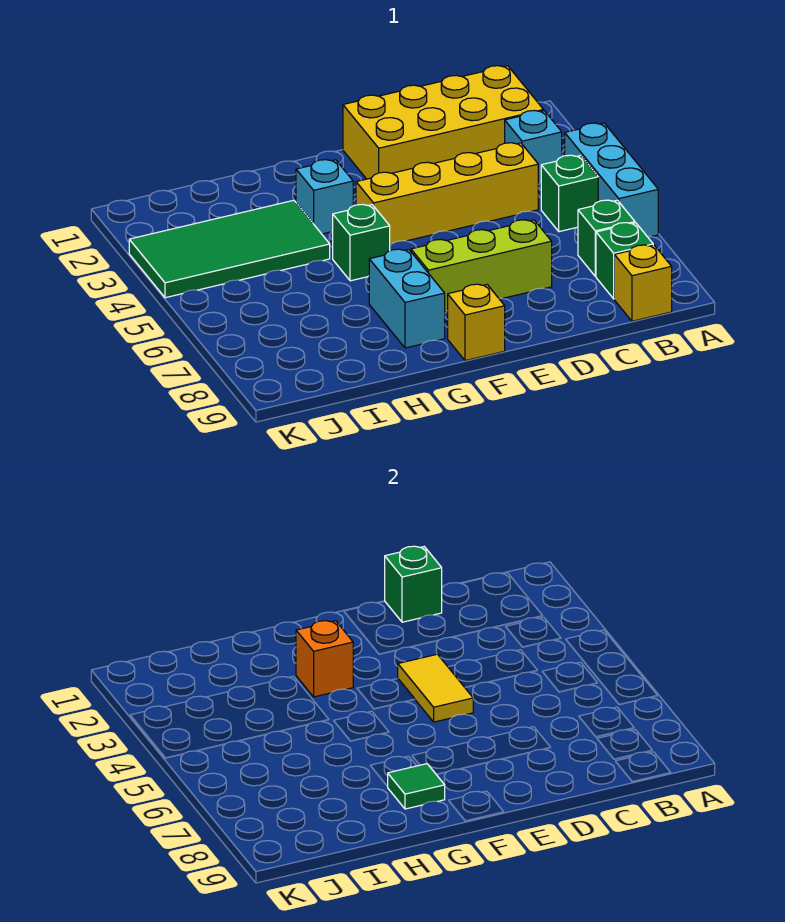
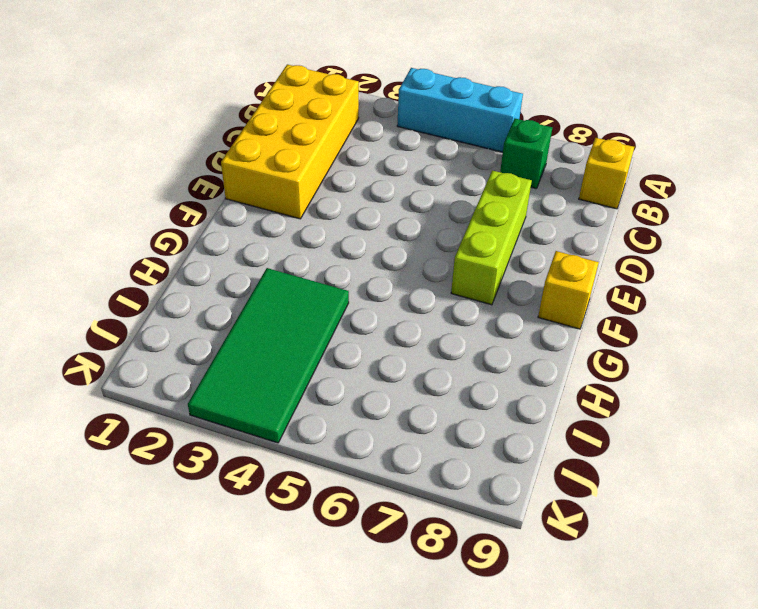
none -> cyan 1x1 brick [505,111,562,183]
none -> green 1x1 brick [541,155,598,232]
none -> green 1x1 brick [596,223,653,299]

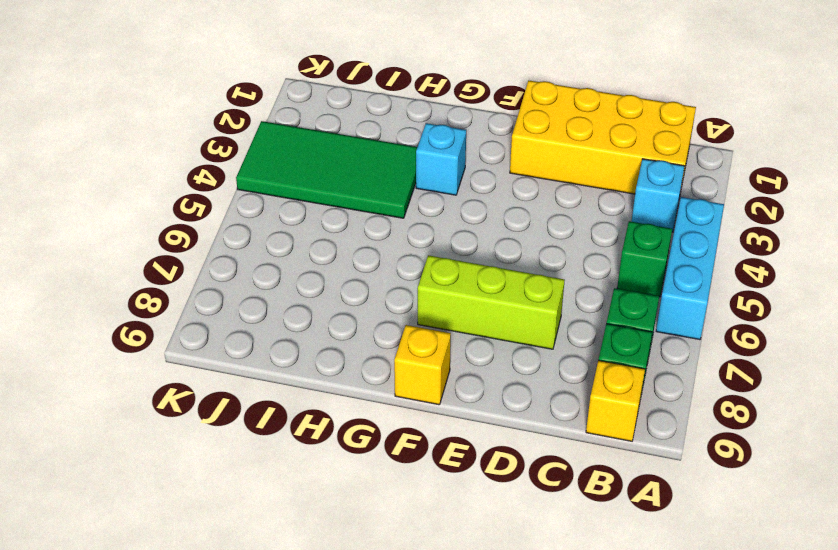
none -> yellow 1x4 brick [356,143,538,245]
none -> green 1x1 brick [333,204,390,281]
none -> cyan 1x2 brick [369,249,445,348]

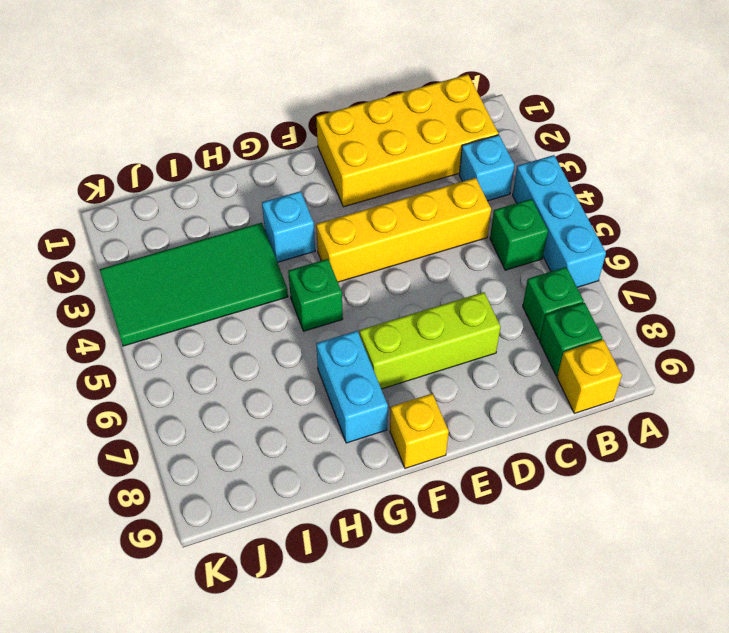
none -> green 1x1 brick [385,546,442,622]
none -> yellow 1x2 tile [398,654,473,722]
none -> orange 1x1 brick [296,621,353,697]

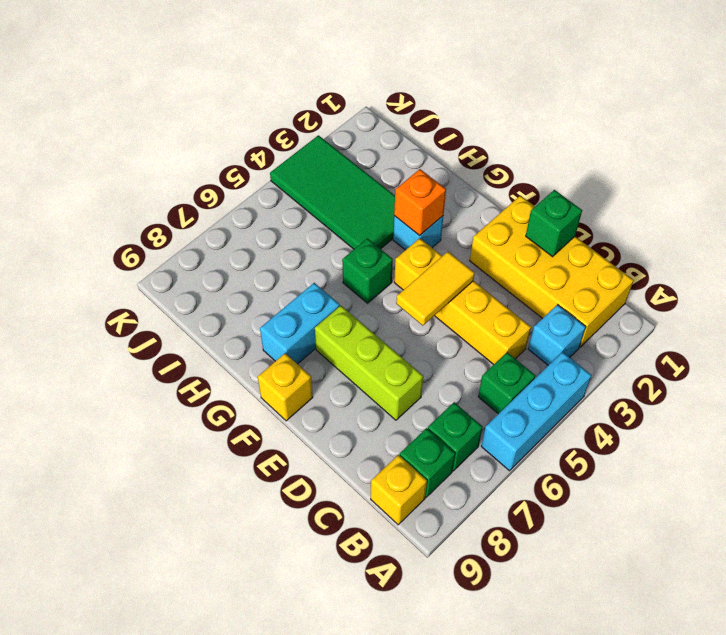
none -> green 1x1 tile [387,764,445,809]

